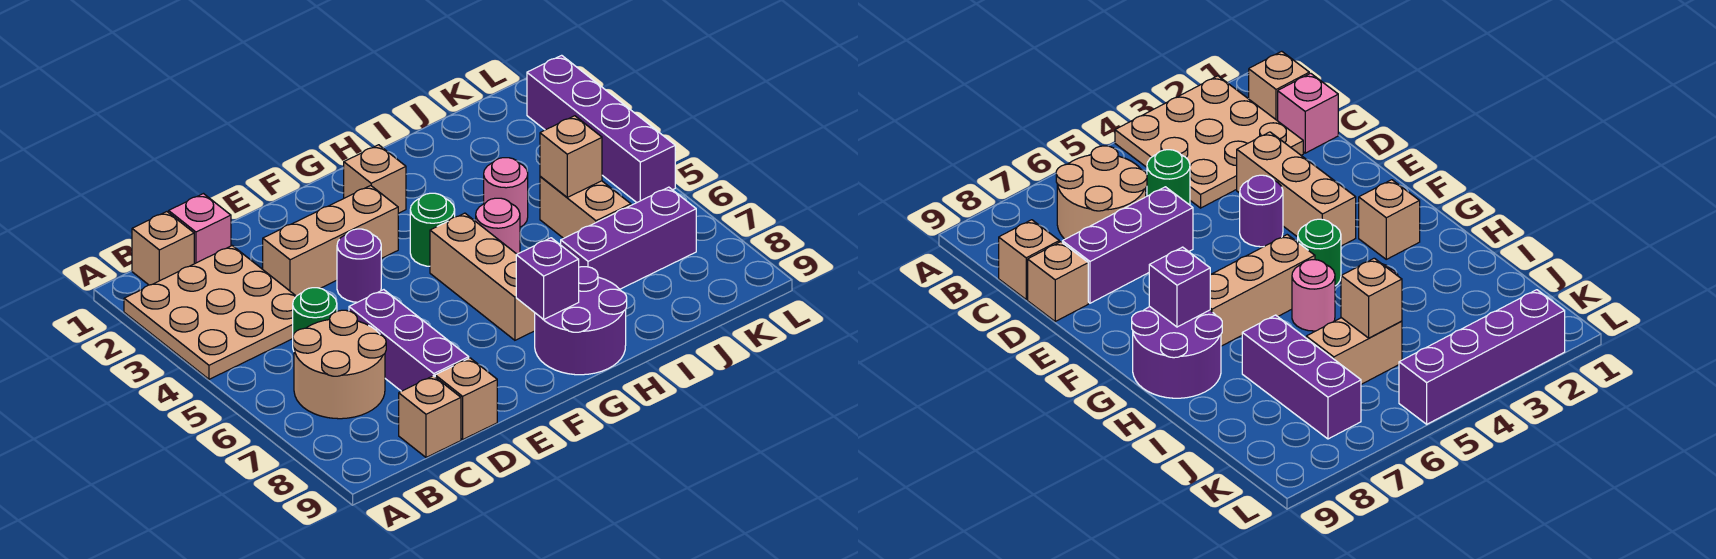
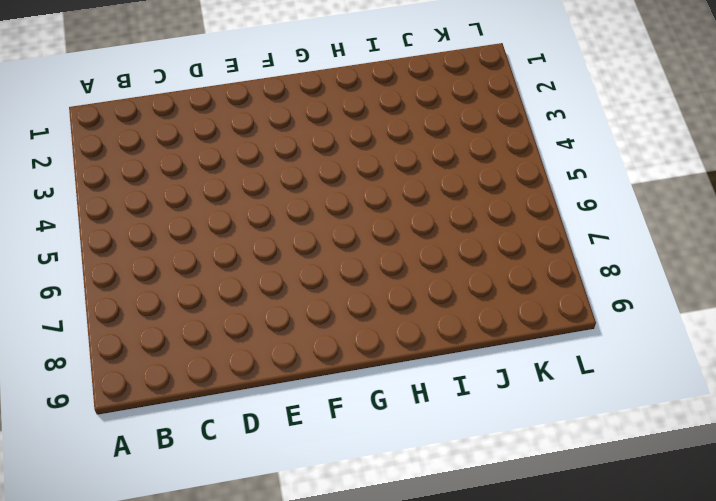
none -> tan 3x3 plate [124,246,296,379]
none -> tan 1x1 brick [132,212,194,285]
none -> tan 2x2 round brick [293,310,386,419]

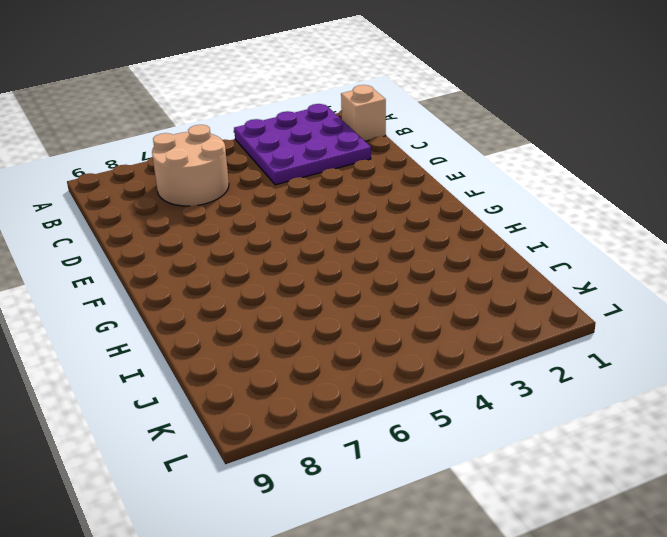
purple 3x3 plate [234,104,371,185] -> tan 3x3 plate [124,246,296,379]
none -> pink 1x1 brick [169,194,231,264]
none -> green 1x1 round brick [293,288,337,351]
none -> tan 1x1 brick [399,376,461,457]

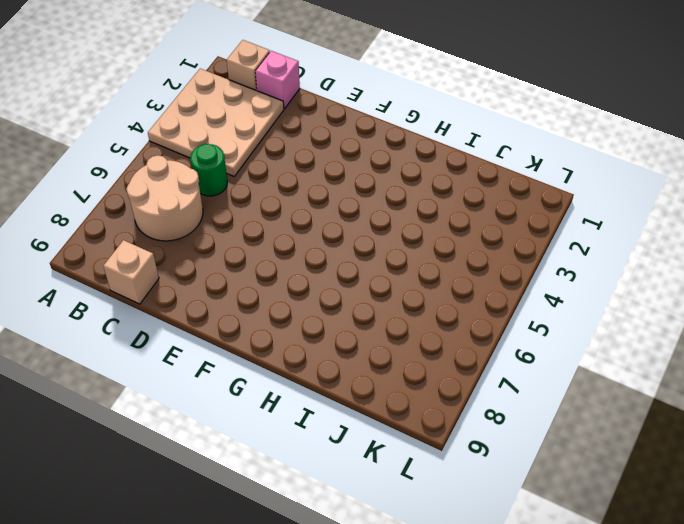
none -> tan 1x3 brick [263,186,398,296]
none -> purple 1x3 brick [349,290,469,391]
none -> tan 1x1 brick [435,358,497,439]

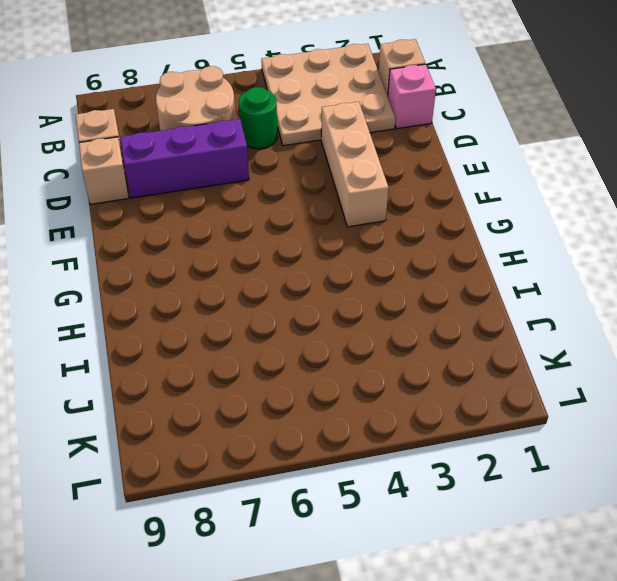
none -> purple 1x1 round brick [337,229,381,302]
none -> tan 1x1 brick [344,145,406,213]
none -> green 1x1 round brick [410,193,455,266]

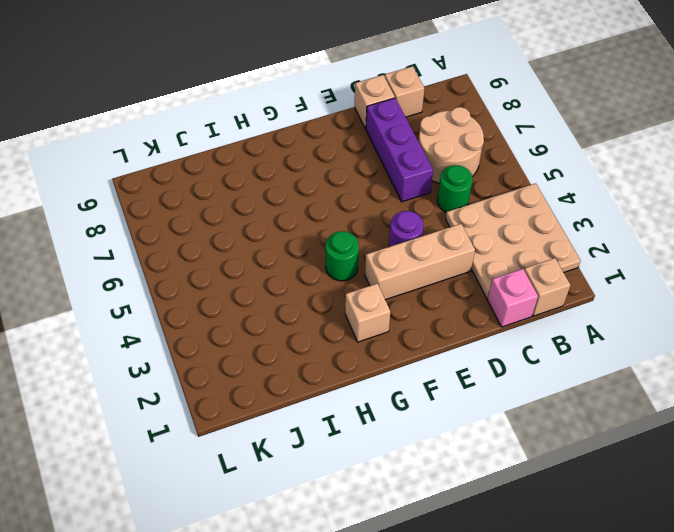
none -> tan 1x3 brick [430,213,535,340]
none -> purple 2x2 round brick [535,267,627,375]
none -> pink 1x1 round brick [476,198,520,254]

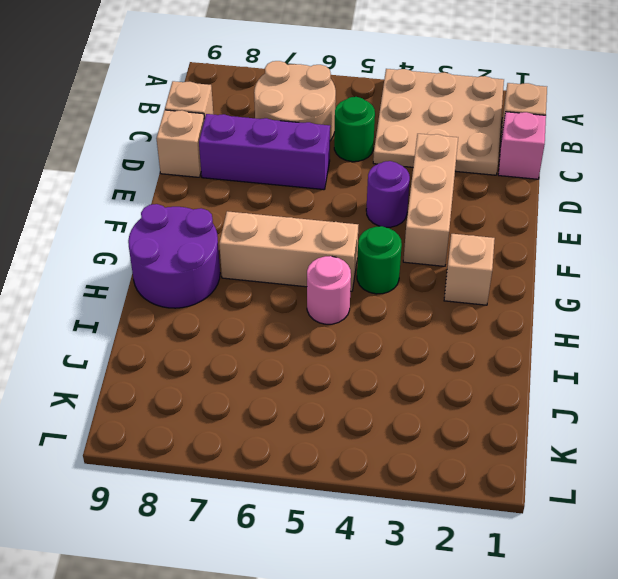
none -> pink 1x1 round brick [484,158,528,227]
none -> purple 1x3 brick [561,187,696,289]
none -> tan 1x2 brick [540,176,631,238]

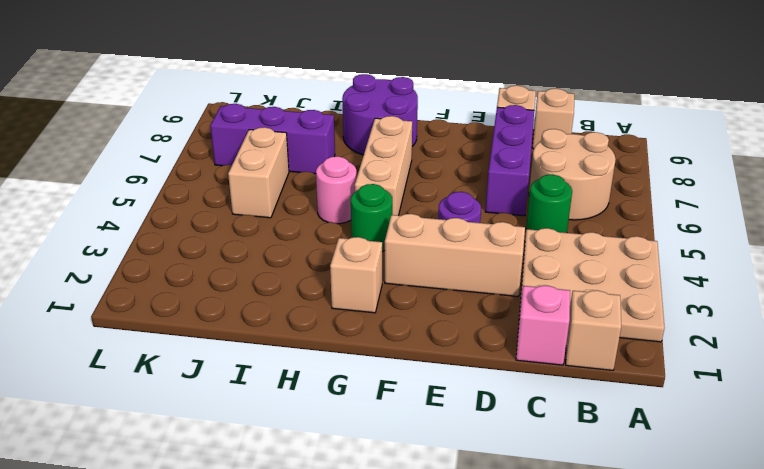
none -> pink 1x1 round brick [484,158,528,227]
none -> purple 1x4 brick [527,55,675,202]
none -> purple 1x1 brick [516,238,579,320]

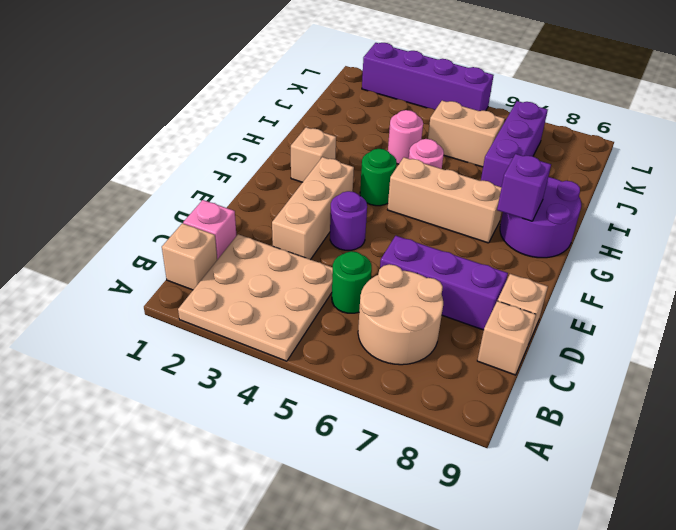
none -> tan 1x1 brick [540,116,602,197]

